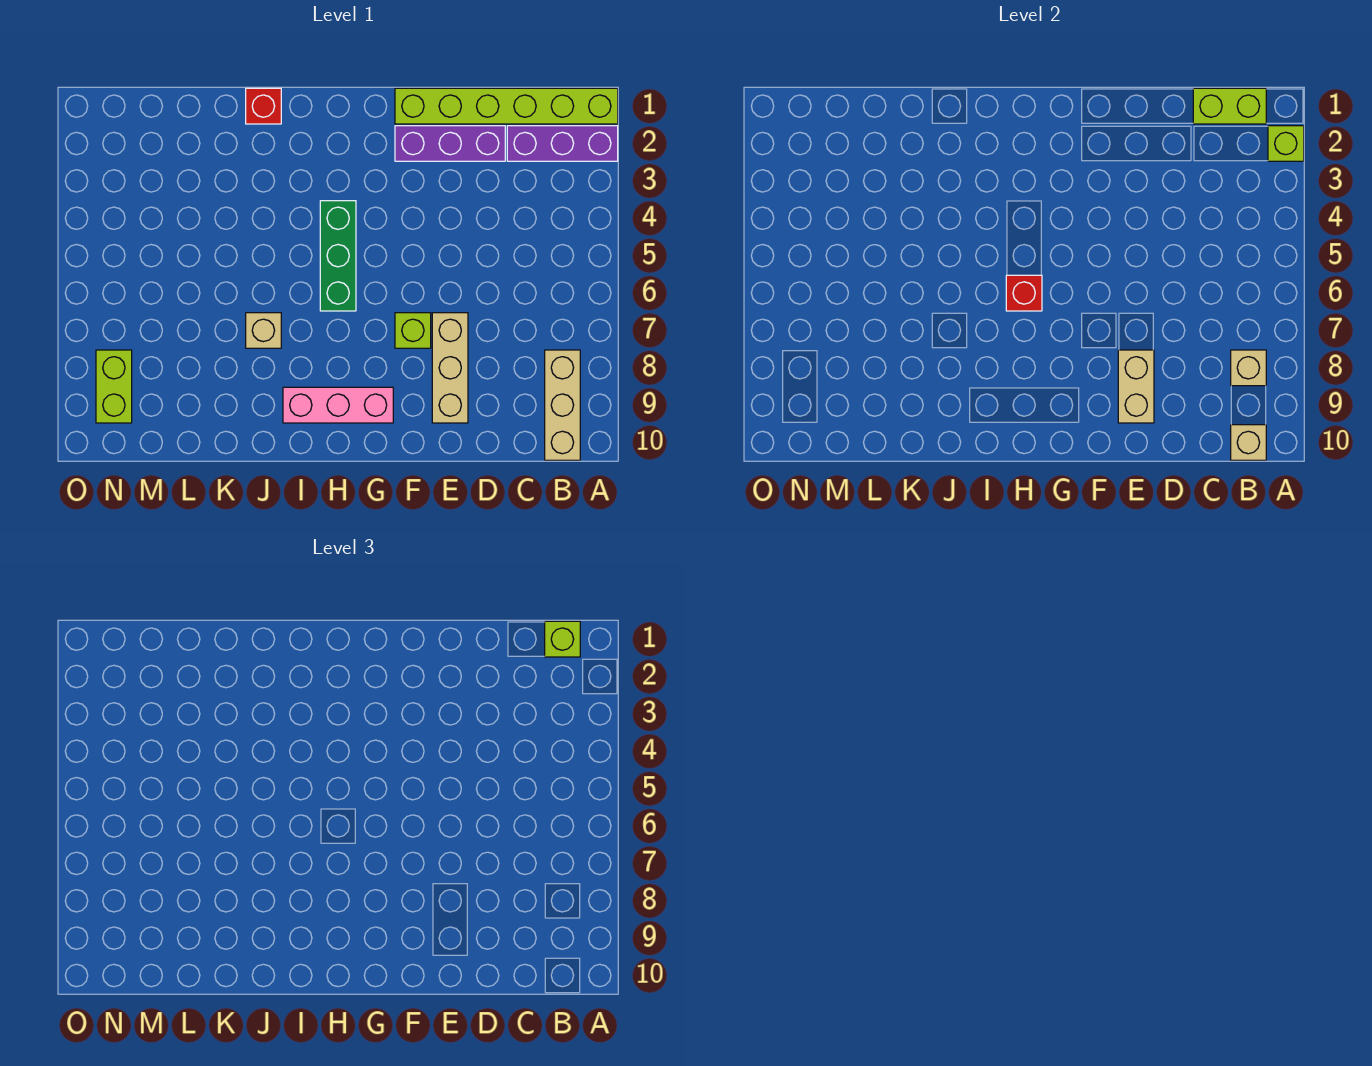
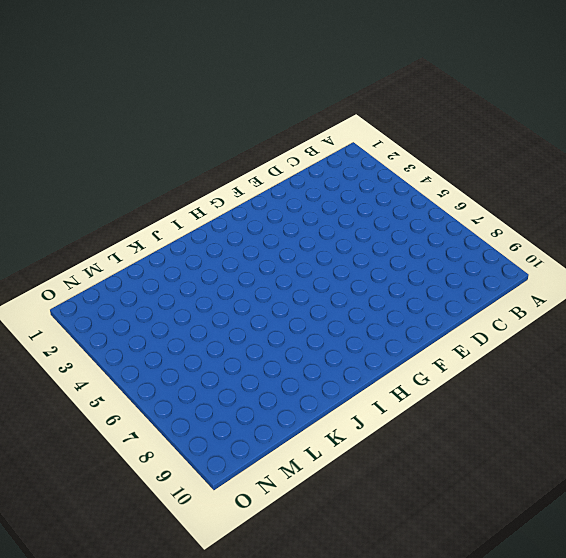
none -> lime 1x6 brick [395,88,618,124]
none -> purple 1x3 brick [507,126,618,161]
none -> tan 1x3 brick [545,350,580,460]

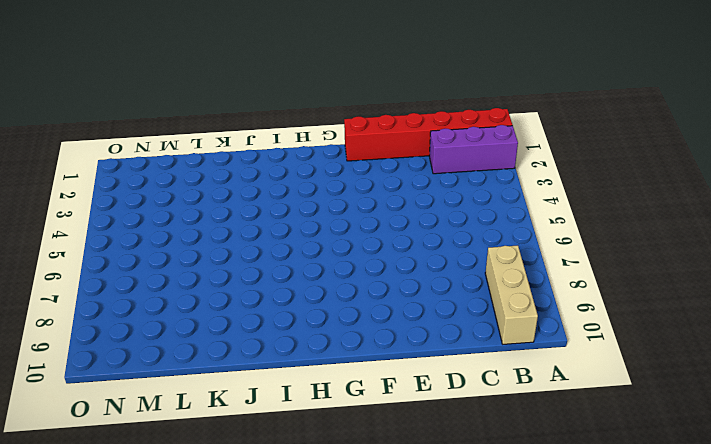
red 1x6 brick [344,108,512,161] -> lime 1x6 brick [395,88,618,124]
none -> purple 1x3 brick [395,126,505,161]
none -> tan 1x3 brick [432,313,468,423]
none -> lime 1x1 brick [395,313,431,348]

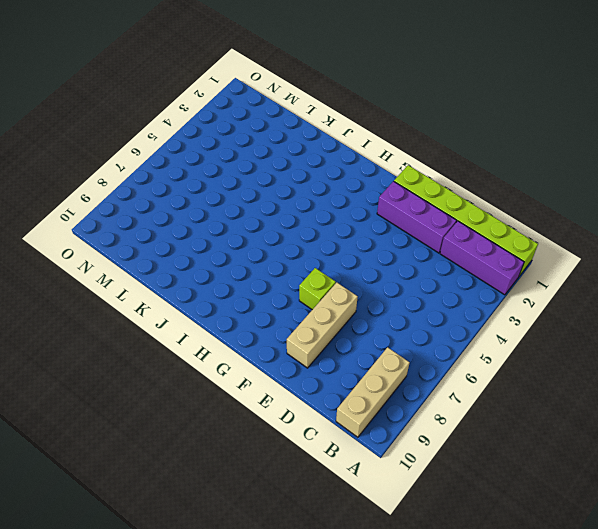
none -> pink 1x3 brick [283,387,393,423]
none -> green 1x3 brick [320,201,356,311]
none -> red 1x1 brick [246,88,281,124]

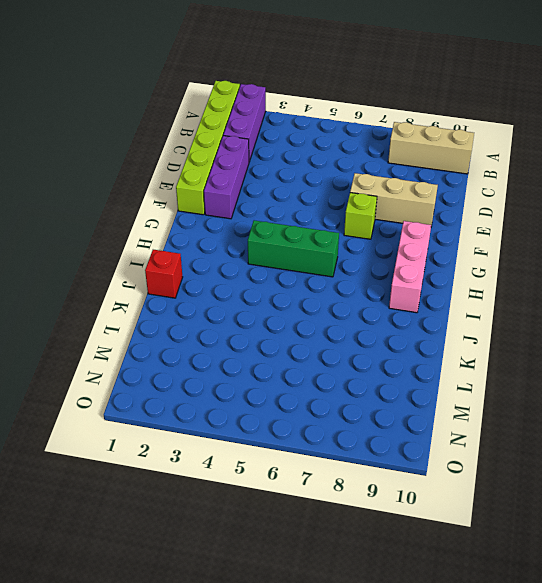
none -> tan 1x1 brick [246,313,281,348]
none -> lime 1x2 brick [96,350,132,423]
none -> lime 1x1 brick [1268,126,1304,161]

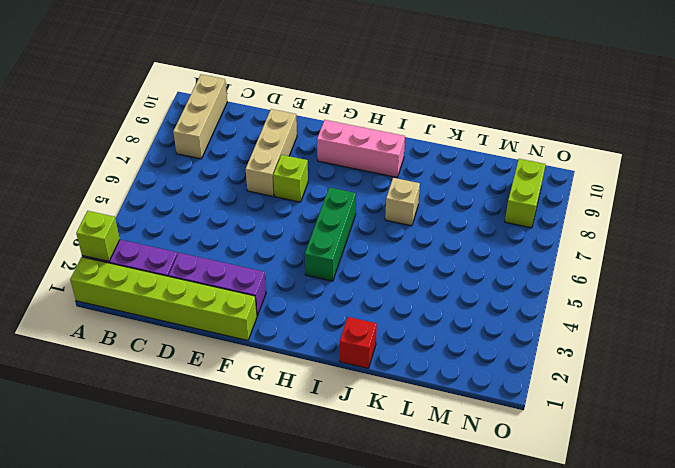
none -> lime 1x2 brick [1193,88,1266,124]
none -> tan 1x1 brick [1231,350,1266,386]
none -> tan 1x1 brick [1231,425,1266,460]

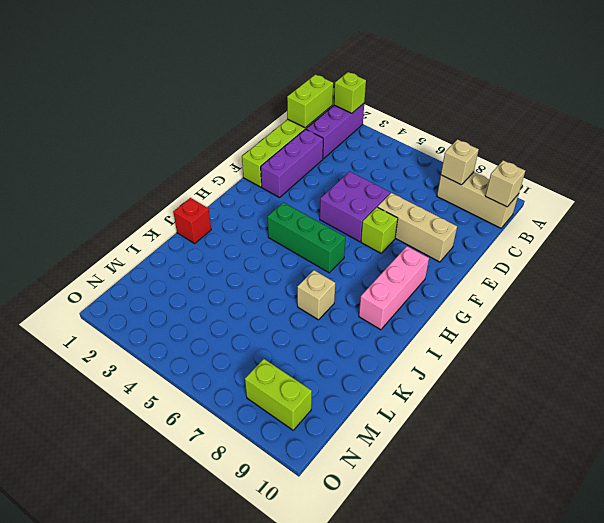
purple 2x2 brick [320,172,390,242] -> none
none -> tan 1x2 brick [1118,350,1154,423]
none -> red 1x1 brick [1006,275,1042,311]
none -> lime 1x1 brick [545,621,580,657]

